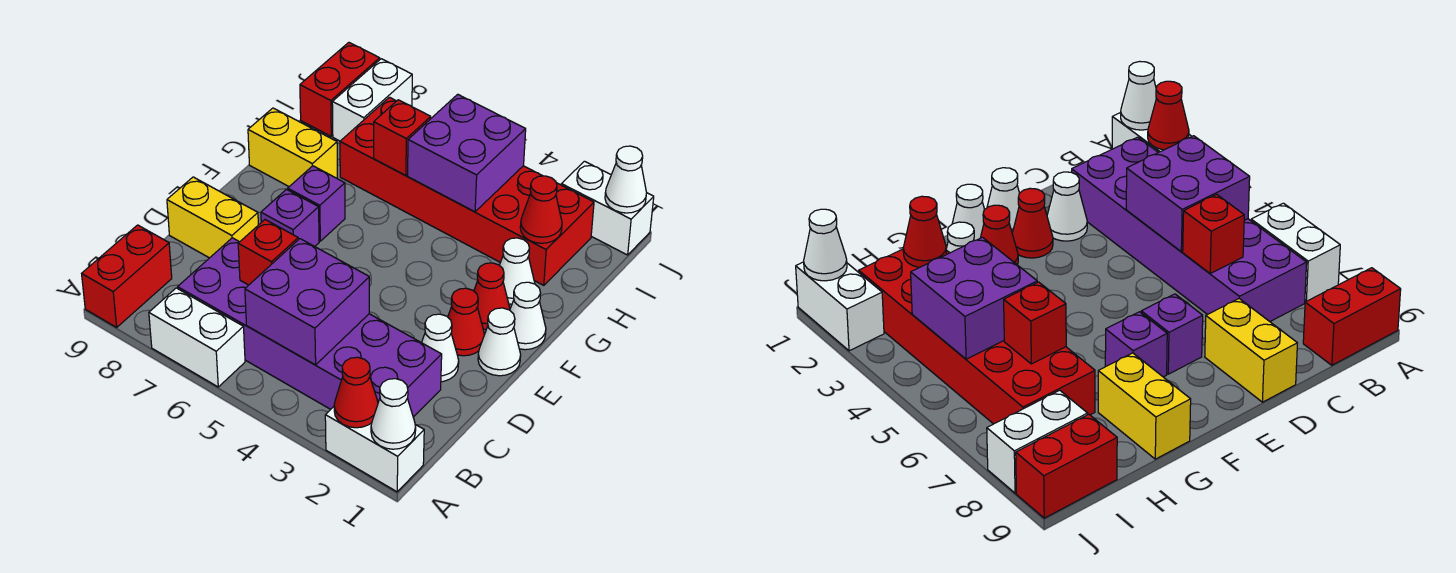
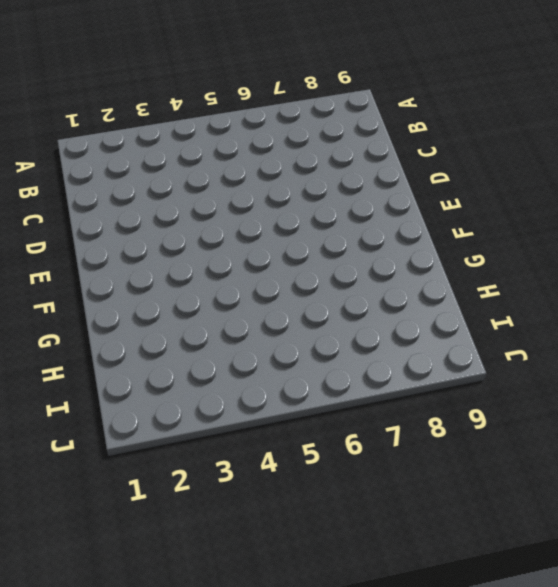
none -> white 1x2 brick [325,407,424,492]
none -> white 1x2 brick [149,288,245,387]
none -> red 1x2 brick [82,225,172,327]

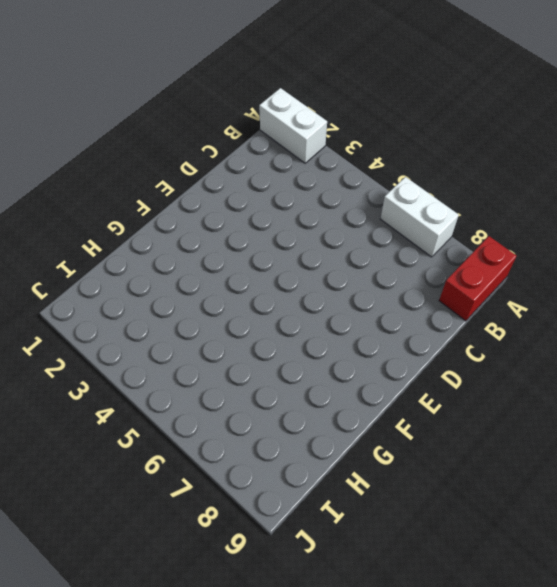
none -> purple 2x6 brick [178,238,442,417]
none -> white 1x1 cone [422,314,459,382]
none -> yellow 1x2 brick [167,177,258,258]

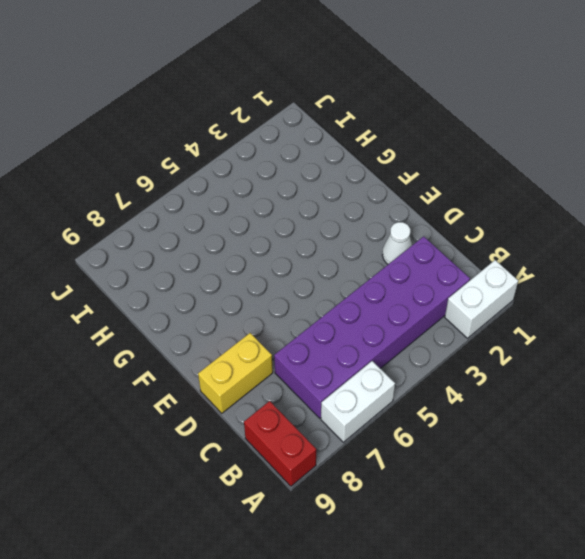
none -> white 1x1 cone [478,308,521,376]
none -> red 1x1 cone [448,288,484,356]
none -> purple 1x1 brick [261,190,319,246]

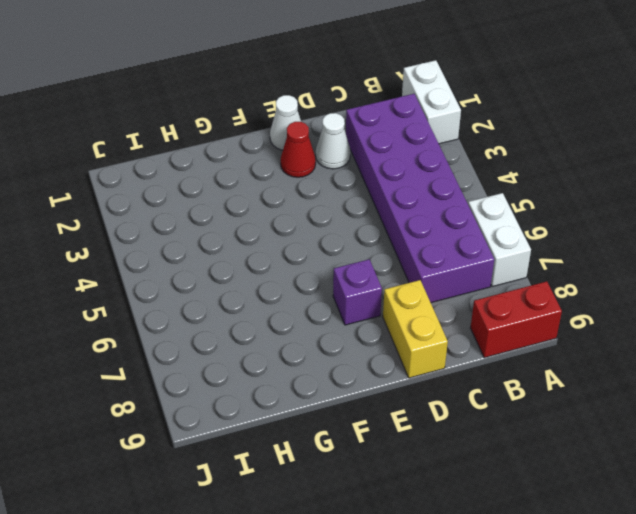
none -> white 1x1 cone [510,282,546,350]
none -> red 1x1 cone [474,263,510,330]
none -> purple 1x1 brick [288,166,345,241]

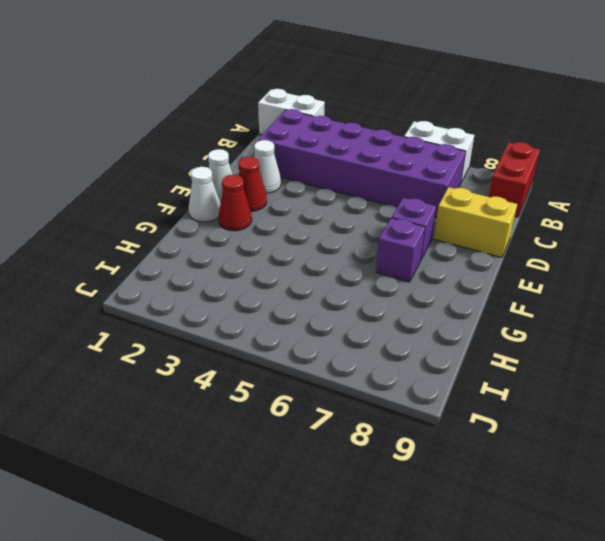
none -> white 1x1 cone [499,238,535,304]
none -> yellow 1x2 brick [248,108,337,187]
none -> red 2x6 brick [340,97,594,285]

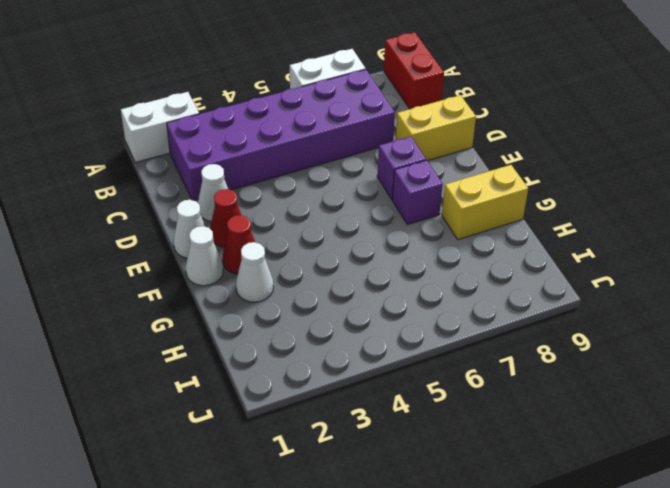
none -> red 2x6 brick [340,97,594,285]
none -> white 1x2 brick [332,59,412,141]
none -> red 1x2 brick [300,43,380,136]

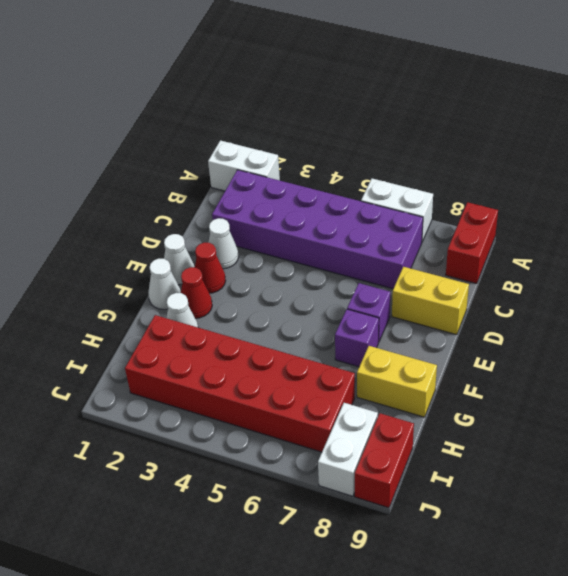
none -> white 1x2 brick [561,161,654,255]
none -> white 1x1 cone [371,379,416,449]
none -> red 1x1 cone [334,357,378,428]

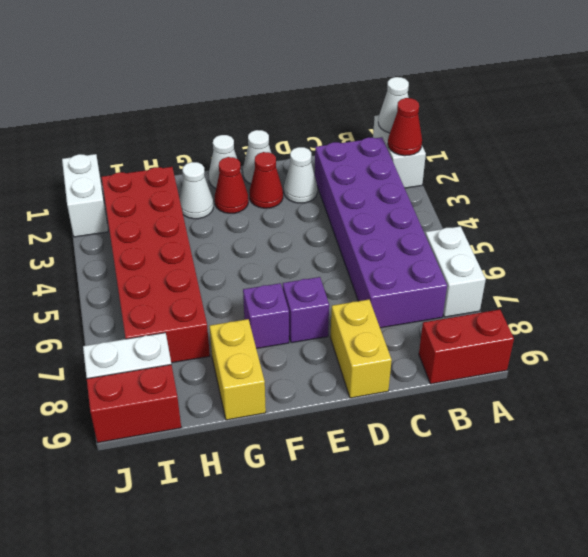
none -> purple 2x2 brick [245,239,369,365]
none -> red 1x1 brick [238,220,298,285]
none -> red 1x1 cone [520,176,562,243]

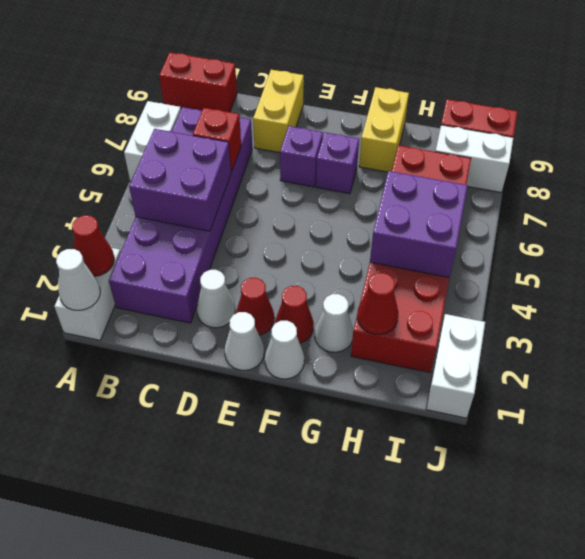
none -> red 1x1 brick [374,100,431,176]
none -> white 1x1 cone [605,146,647,213]

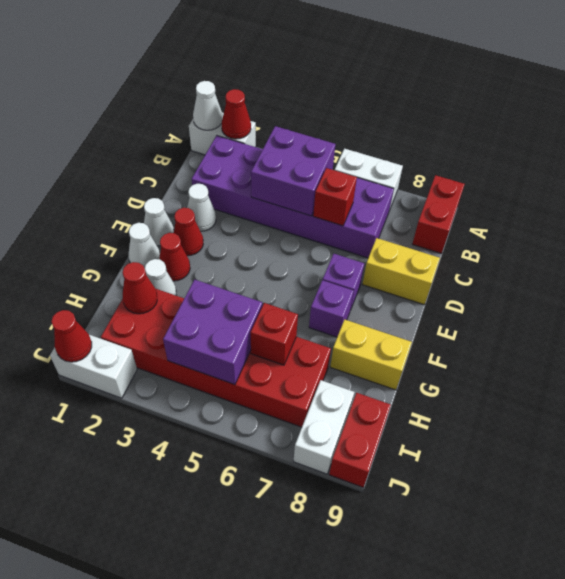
red 1x1 cone [51,310,92,362] -> white 1x1 cone [605,146,647,213]

